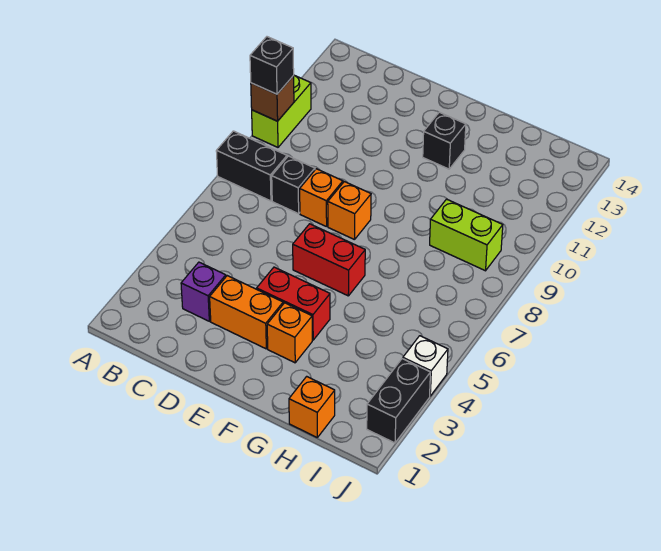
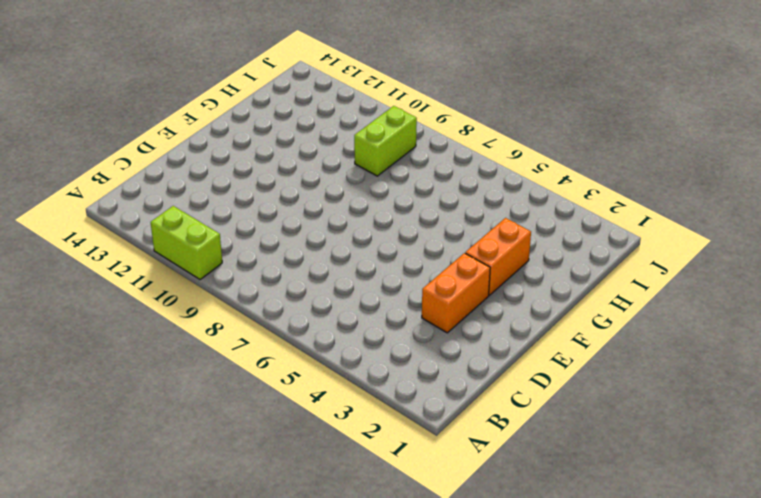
orange 1x2 brick [465,218,531,295] -> orange 1x1 brick [267,303,312,363]
none -> black 1x2 brick [216,131,287,201]
none -> purple 1x1 brick [181,262,226,321]
none -> black 1x1 brick [272,156,315,214]

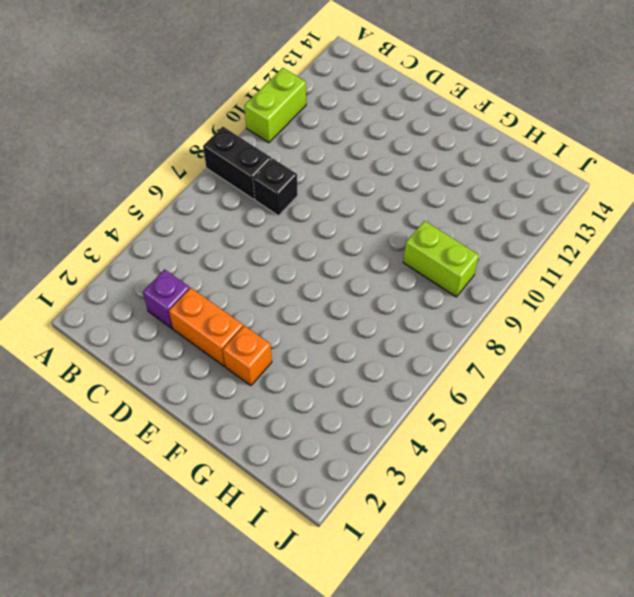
none -> orange 1x1 brick [300,169,343,227]
none -> red 1x2 brick [257,267,330,340]
none -> red 1x2 brick [293,224,365,296]

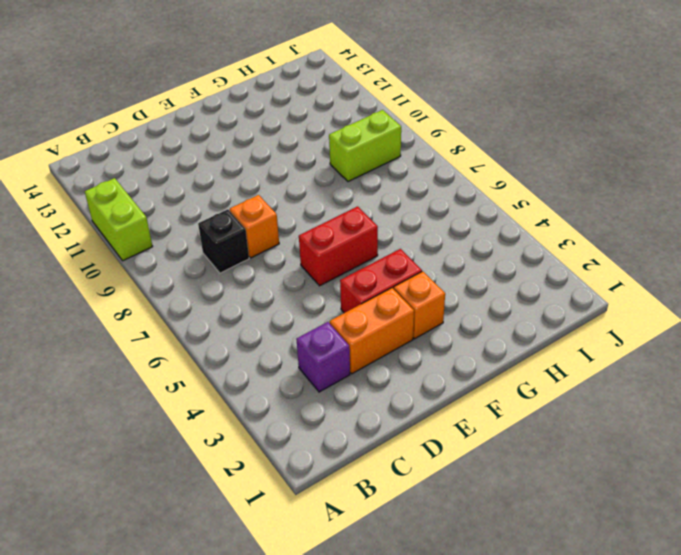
none -> black 1x2 brick [216,131,287,201]
none -> orange 1x1 brick [328,182,371,240]
none -> black 1x1 brick [423,112,466,169]

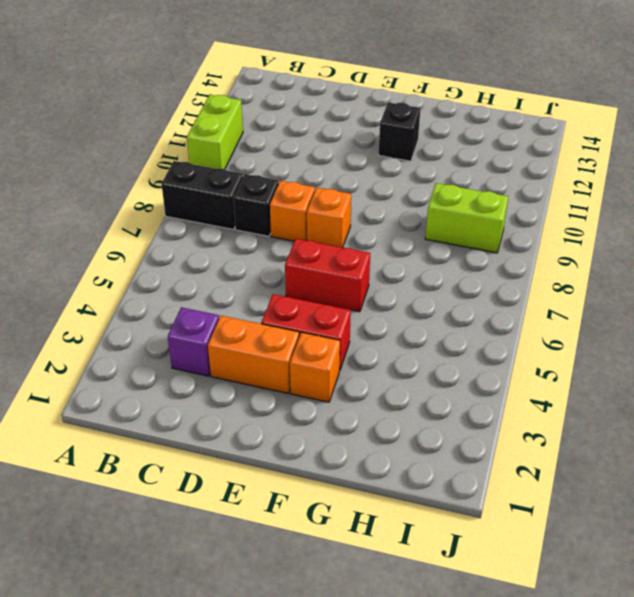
none -> orange 1x1 brick [289,376,335,437]
none -> black 1x2 brick [367,359,431,443]
none -> white 1x1 brick [403,336,448,396]

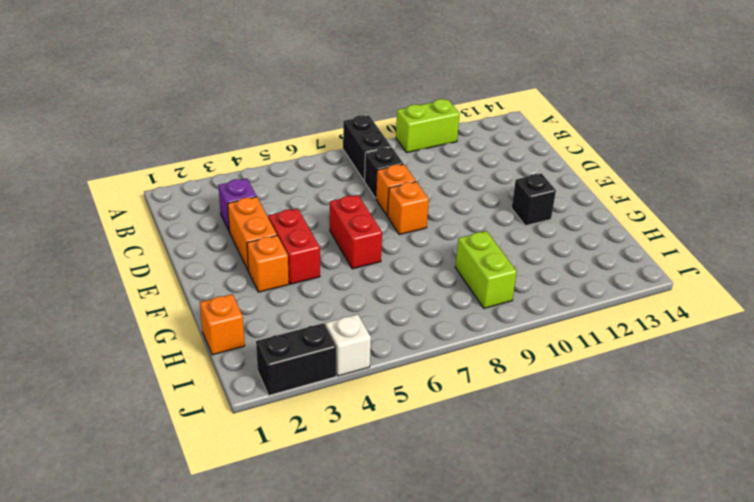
none -> brown 1x1 brick [251,76,294,121]
none -> black 1x1 brick [250,37,294,94]

